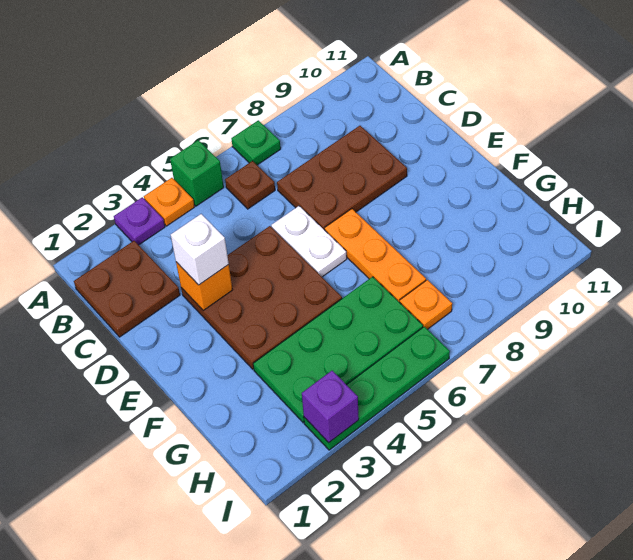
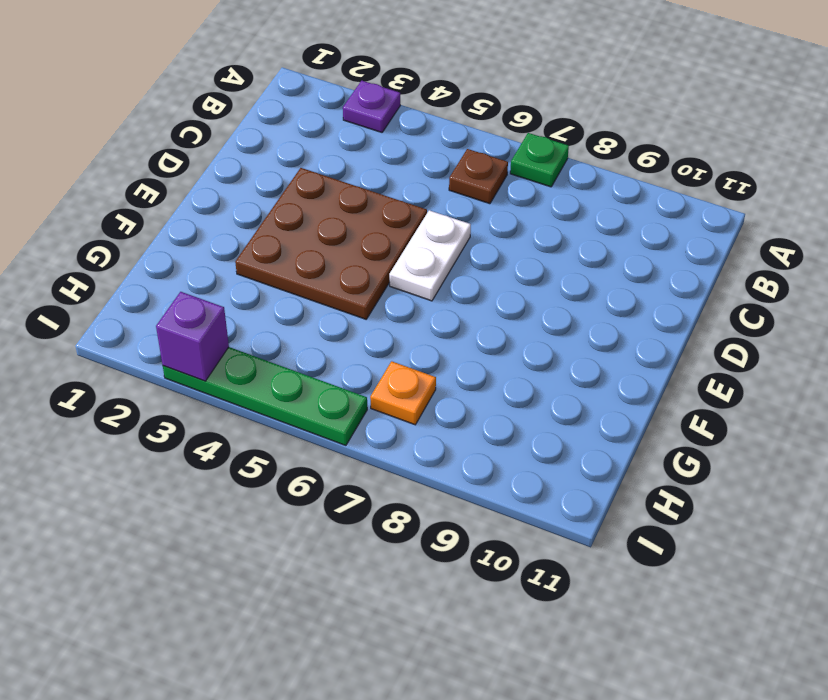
none -> orange 1x1 plate [144,178,194,226]
none -> green 1x1 brick [170,140,224,206]
none -> brown 2x2 plate [74,241,180,337]

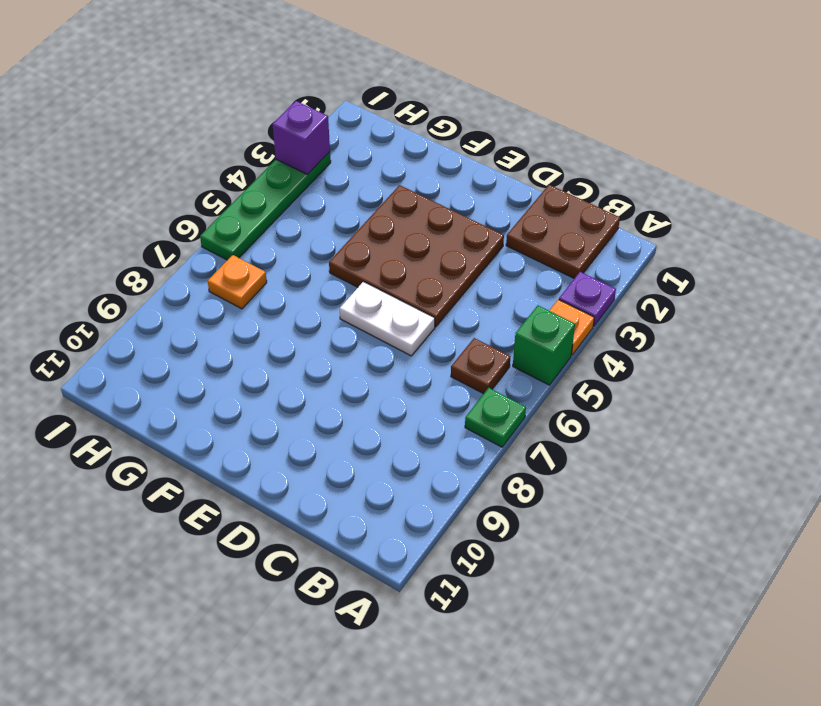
none -> brown 2x3 plate [277,126,407,230]
none -> orange 1x3 plate [324,209,426,302]
none -> green 2x4 plate [253,277,423,423]

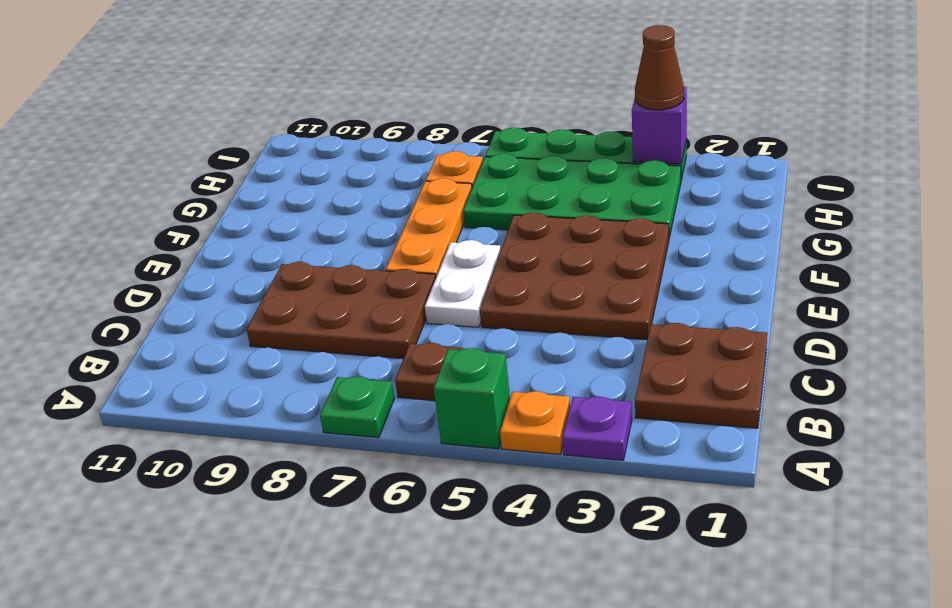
brown 1x1 cone [635,25,684,110] -> none
none -> orange 1x1 brick [176,262,232,310]
none -> white 1x1 brick [171,214,229,285]

